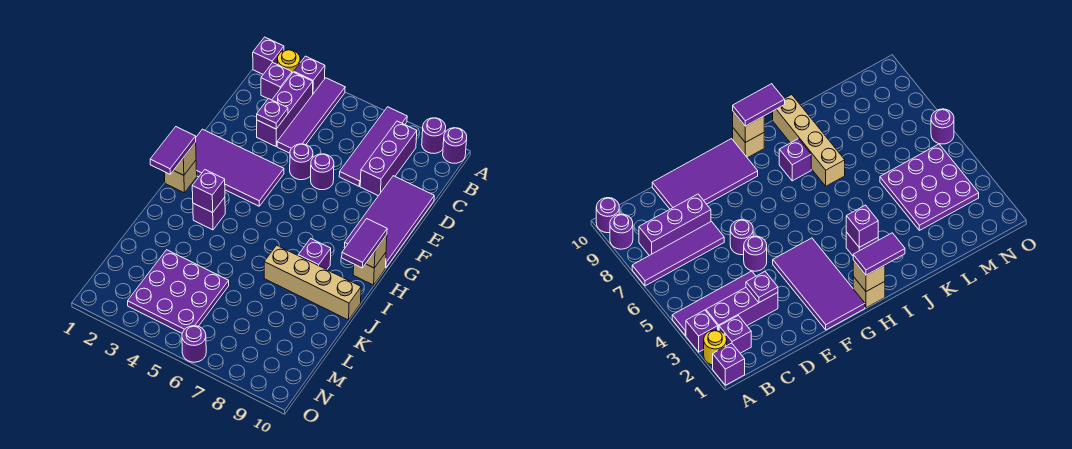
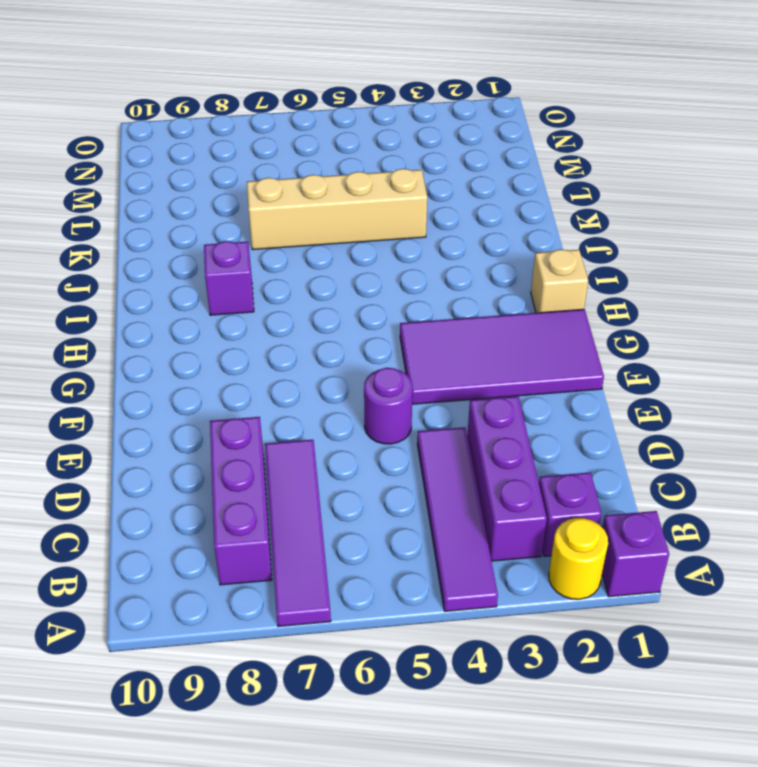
tan 1x4 brick [247,169,427,250] -> tan 1x4 brick moved to [264,245,361,320]
none -> purple 1x1 brick [294,56,325,94]
none -> purple 1x1 round brick [422,118,446,154]
none -> purple 1x1 round brick [443,128,467,163]

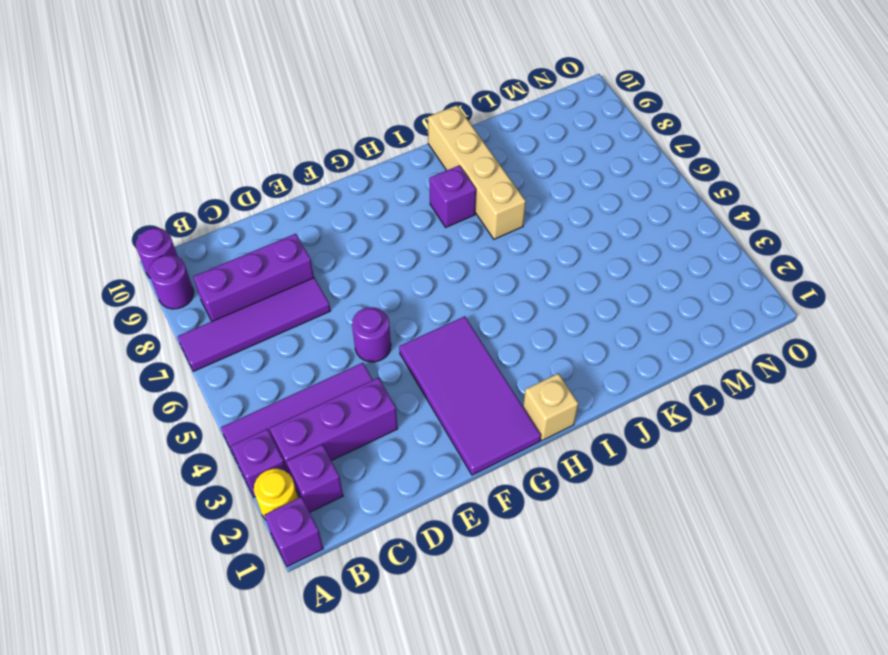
none -> purple 2x4 tile [344,176,434,268]
none -> purple 1x1 round brick [311,154,334,190]
none -> tan 1x1 brick [353,253,386,285]

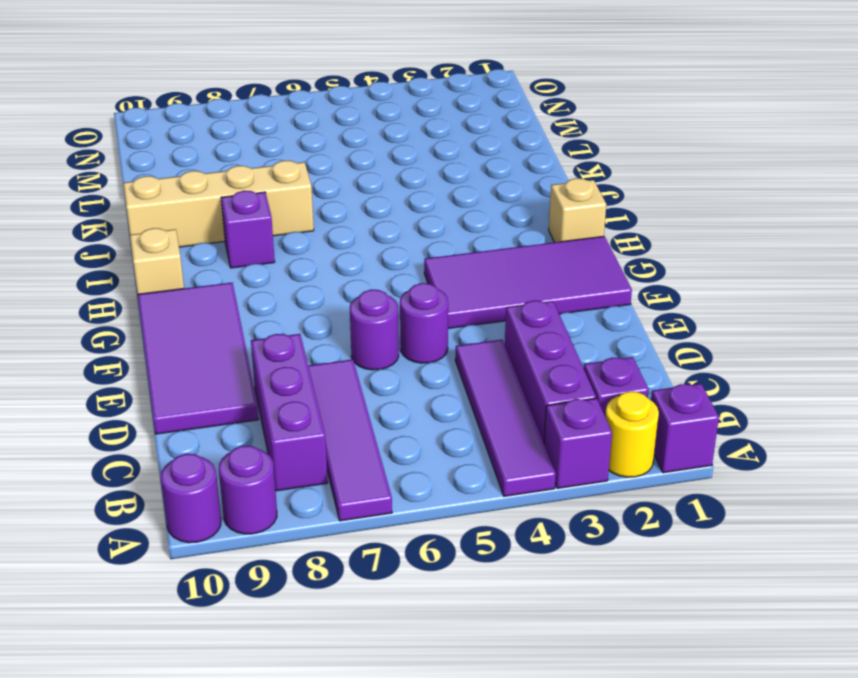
none -> purple 1x1 brick [193,197,225,230]
none -> purple 3x3 plate [128,250,229,333]
none -> purple 1x1 round brick [182,326,206,362]

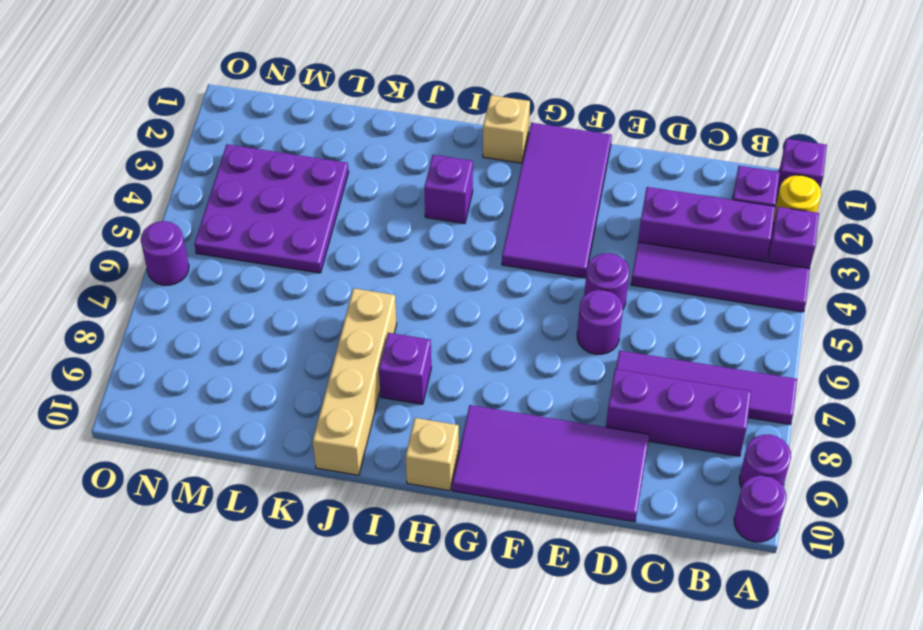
none -> purple 1x1 plate [257,99,288,129]
none -> tan 1x1 brick [174,142,196,175]
none -> tan 1x1 brick [366,235,387,268]

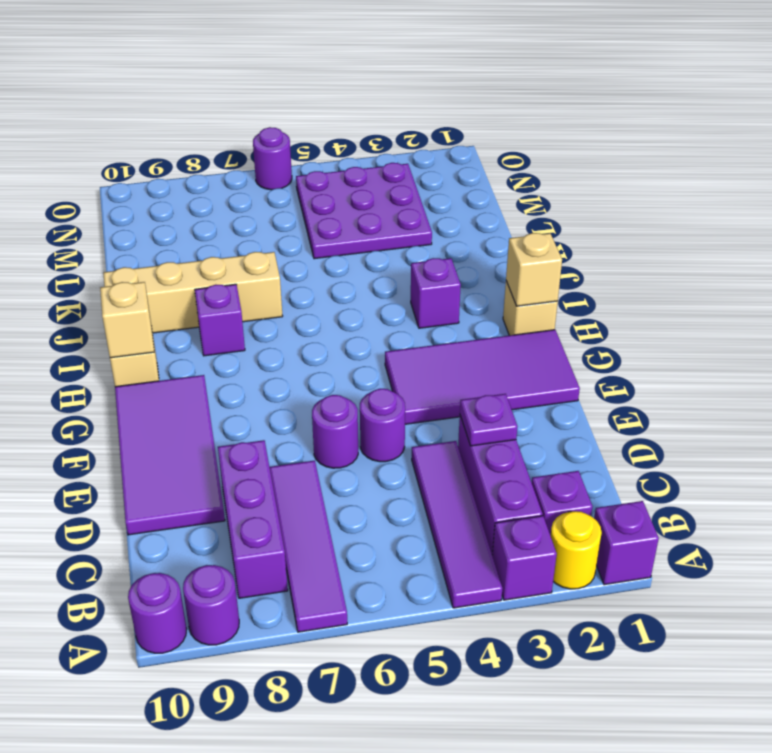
none -> purple 1x1 brick [192,170,225,213]
none -> purple 1x2 tile [150,127,196,174]
none -> purple 1x2 tile [342,219,387,268]

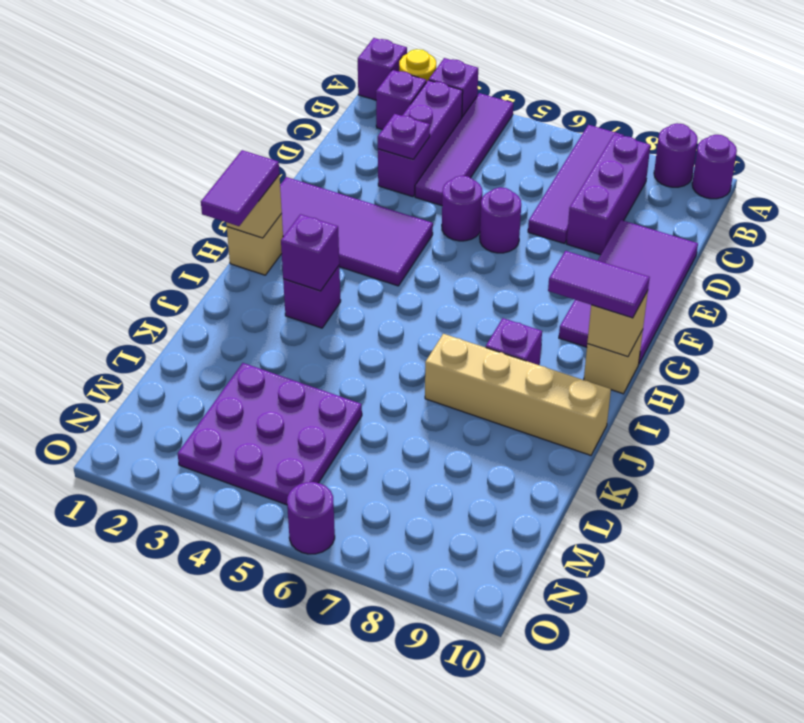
purple 1x2 tile [548,251,650,318] -> purple 1x2 tile turned to [342,219,387,268]

